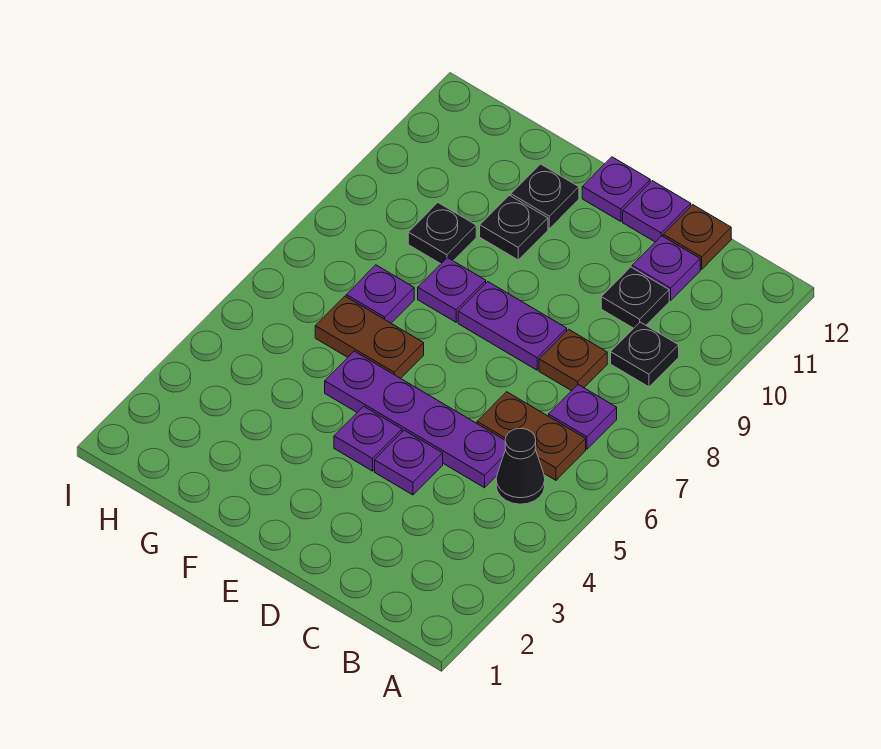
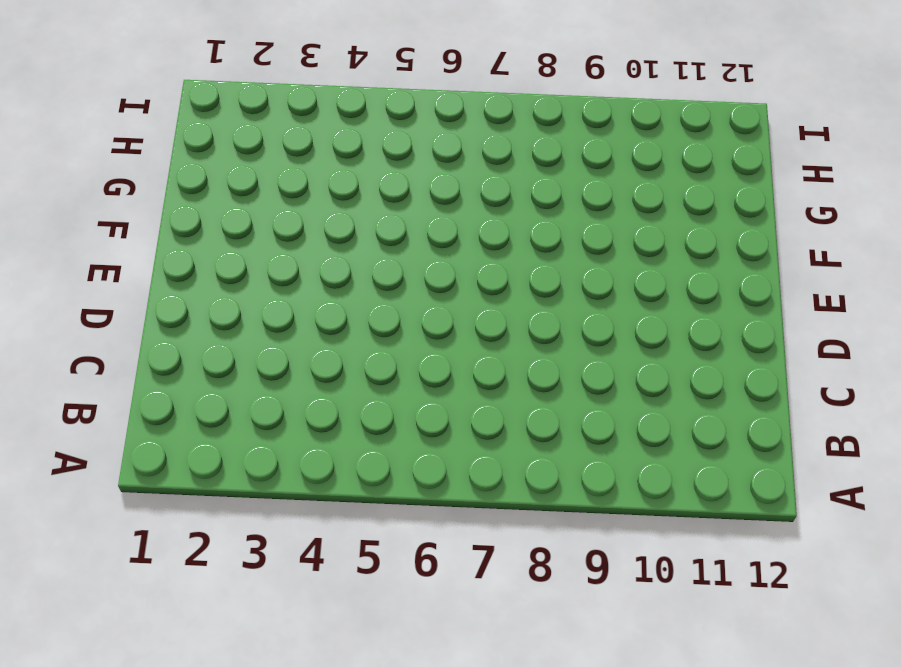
none -> black 1x1 cone [496,428,545,504]
none -> brown 1x2 plate [477,392,586,480]
none -> purple 1x1 plate [549,385,617,449]

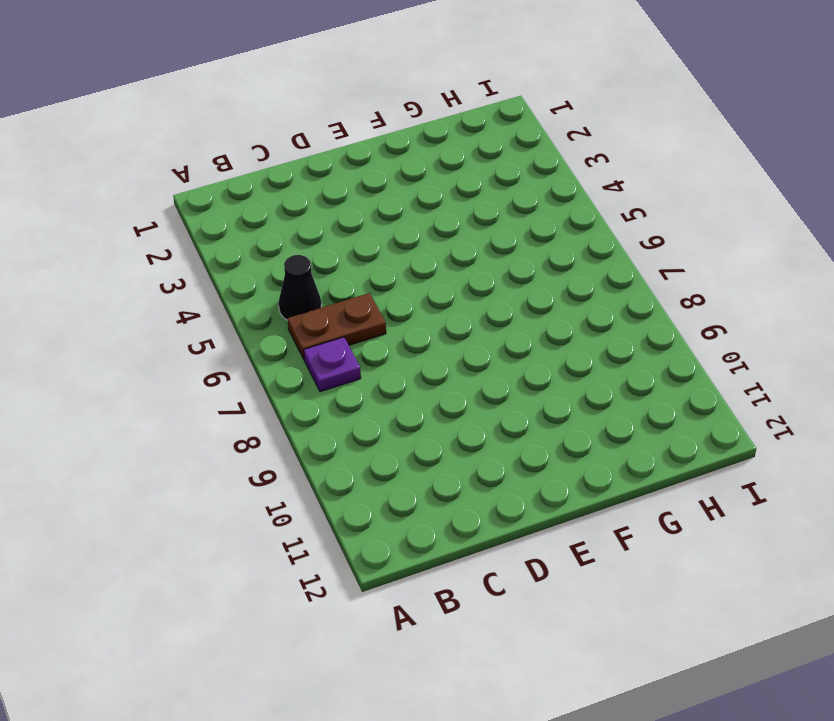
none -> black 1x1 plate [611,322,679,387]
none -> purple 1x4 plate [325,351,506,488]
none -> brown 1x1 plate [539,329,607,391]

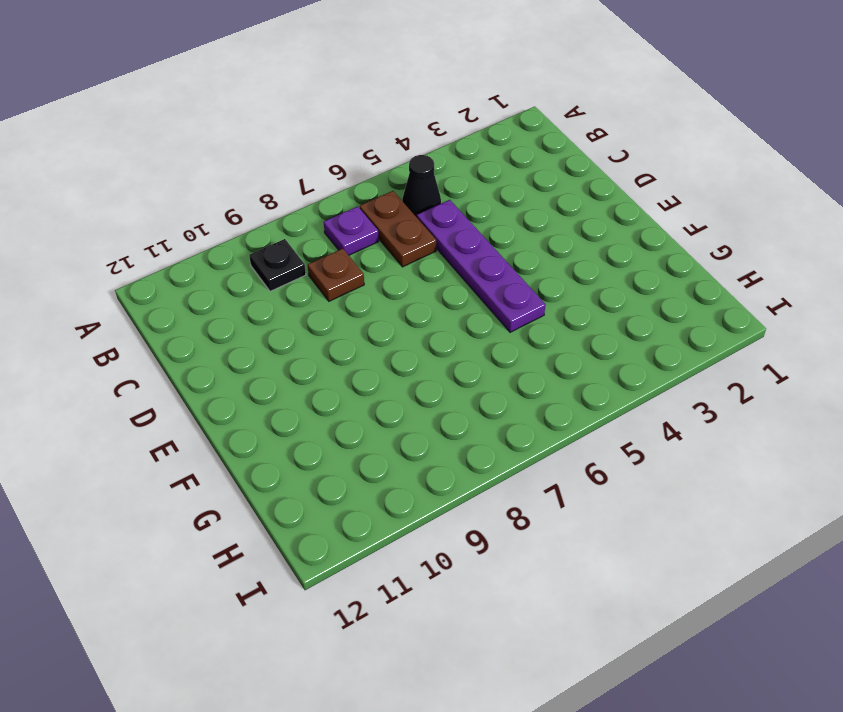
none -> black 1x1 plate [601,267,669,328]
none -> purple 1x1 plate [632,236,700,300]
none -> brown 1x1 plate [663,205,731,269]

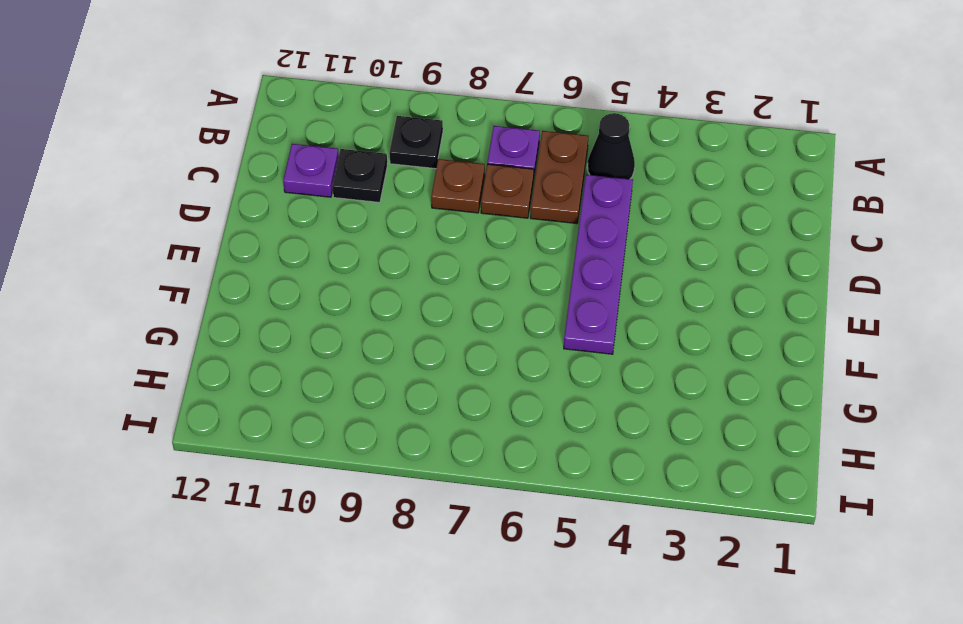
brown 1x1 plate [481,164,534,218] -> brown 1x1 plate moved to [663,205,731,269]
none -> purple 1x1 plate [375,430,443,495]
none -> purple 1x2 plate [458,282,567,370]
none -> purple 1x1 plate [623,181,691,242]

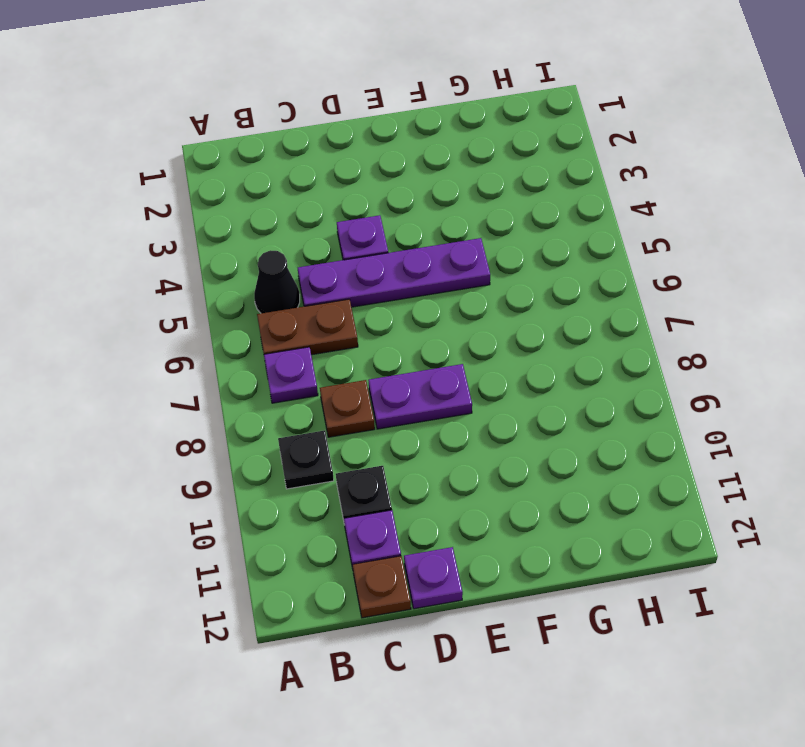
none -> purple 1x1 plate [334,406,402,471]
none -> purple 1x1 plate [582,157,650,222]
none -> brown 1x2 plate [315,296,424,378]

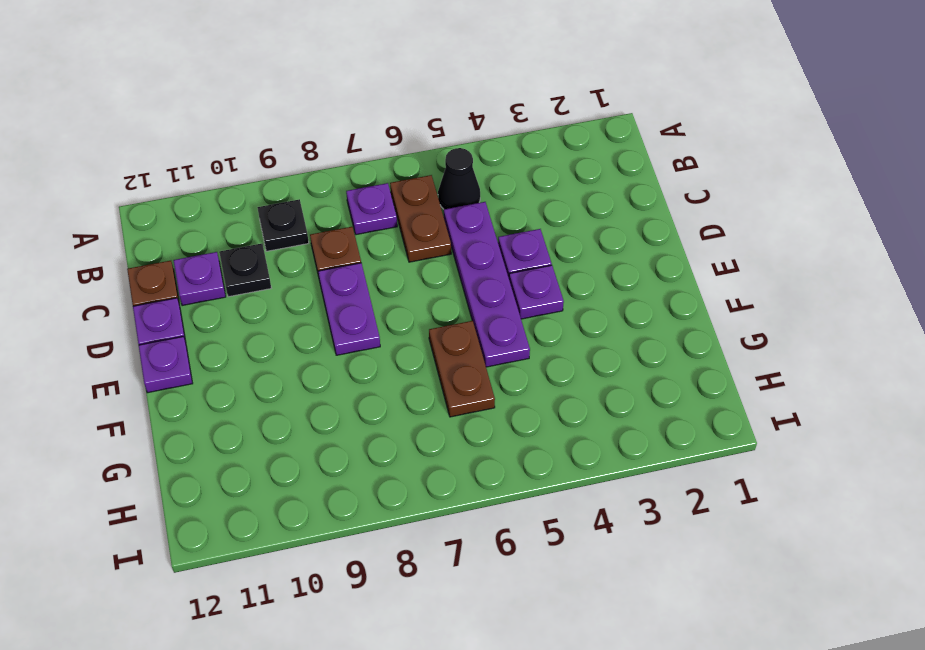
none -> purple 1x1 plate [418,258,486,322]
none -> black 1x1 plate [480,195,548,260]
none -> black 1x1 plate [511,164,579,229]

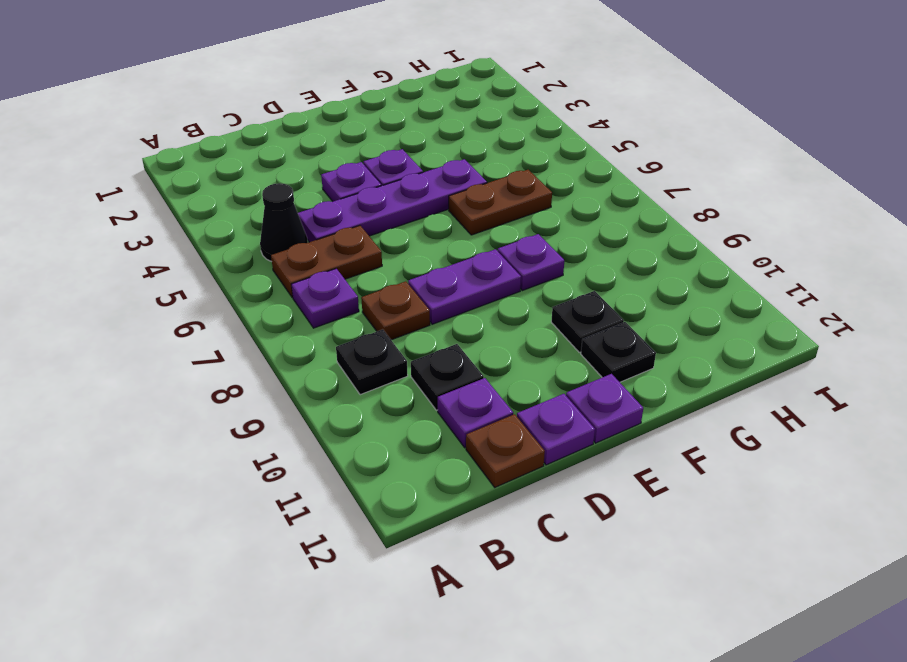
none -> purple 1x1 plate [346,265,414,323]
none -> black 1x1 plate [408,203,476,264]

